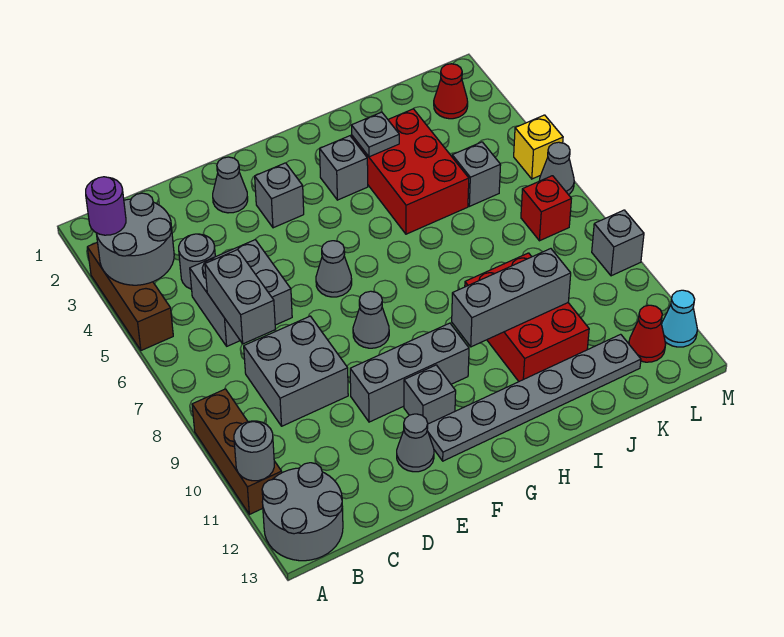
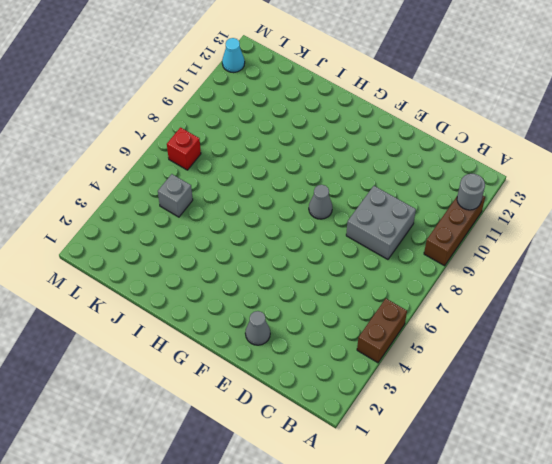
brown 1x2 brick [357,299,407,363] -> brown 1x3 brick [87,242,173,350]
none -> grey 2x2 round brick [262,463,343,561]
none -> grey 1x1 round brick [179,234,215,289]
none -> grey 2x2 brick [190,240,292,346]
none -> grey 1x3 brick [350,323,469,422]

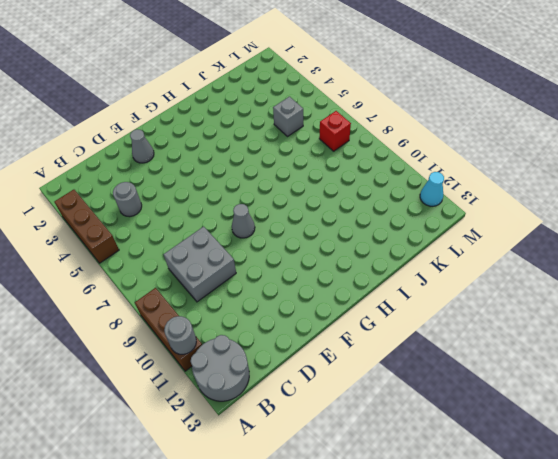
none -> grey 2x2 brick [190,240,292,346]
none -> grey 1x3 brick [350,323,469,422]
none -> grey 1x1 cone [397,414,434,472]
none -> grey 1x1 brick [255,163,304,228]

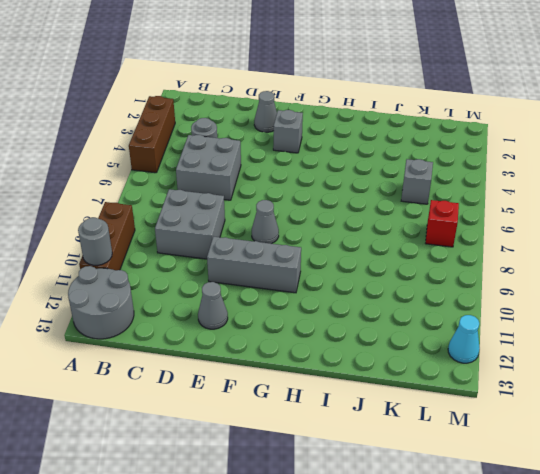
none -> grey 1x1 cone [316,241,352,297]
none -> grey 1x1 brick [404,365,456,424]
none -> grey 1x6 plate [427,334,641,461]
none -> grey 1x1 brick [320,136,368,200]

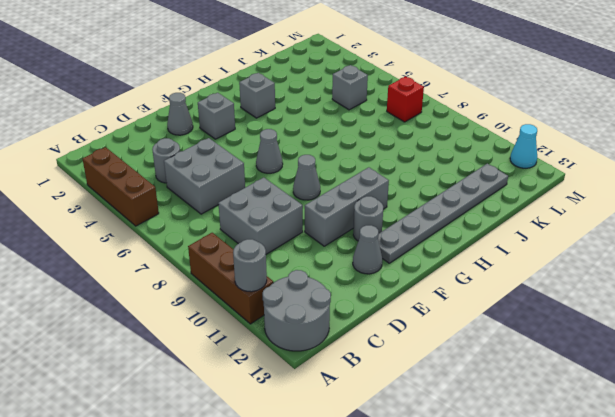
grey 1x1 round brick [353,196,383,241] -> grey 1x1 brick [404,365,456,424]
none -> red 2x3 brick [352,109,469,234]
none -> red 2x3 brick [465,253,589,381]
none -> red 1x1 cone [434,64,468,119]
none -> red 1x1 cone [629,305,666,362]

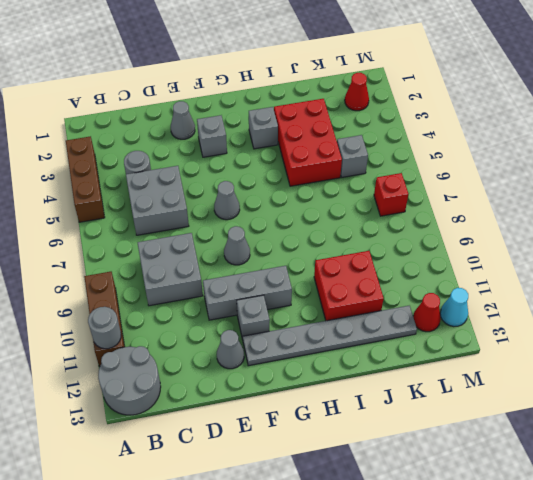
red 2x2 brick [314,251,384,321] -> red 2x3 brick [465,253,589,381]
none -> yellow 1x1 brick [514,115,563,179]
none -> grey 1x1 cone [540,142,574,195]
none -> grey 1x1 brick [592,210,644,276]
none -> grey 2x2 round brick [96,193,174,285]

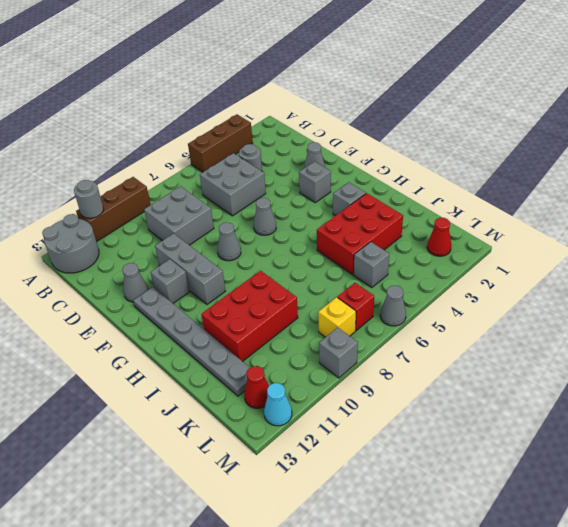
yellow 1x1 brick [318,297,356,337] -> yellow 1x1 brick moved to [514,115,563,179]
none -> grey 2x2 round brick [96,193,174,285]
none -> grey 1x2 brick [205,250,275,344]
none -> grey 1x3 brick [452,249,571,347]
none -> grey 1x1 plate [351,112,399,157]

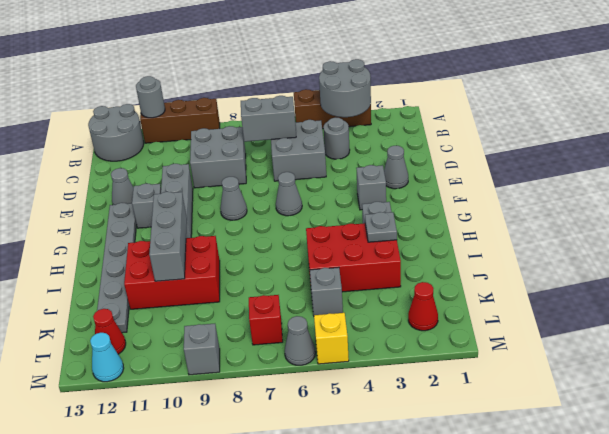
none -> purple 1x1 round brick [86,177,126,235]

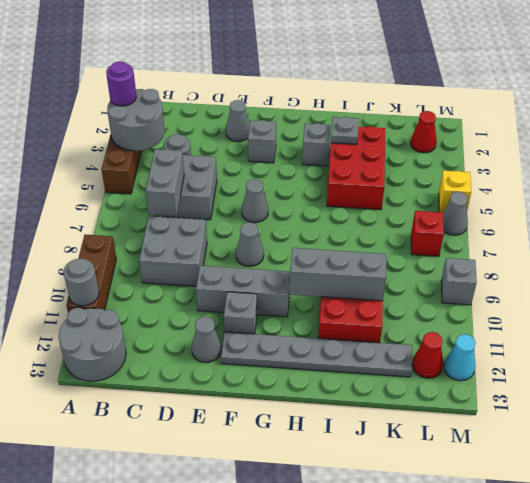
none -> grey 1x1 brick [452,142,501,206]

